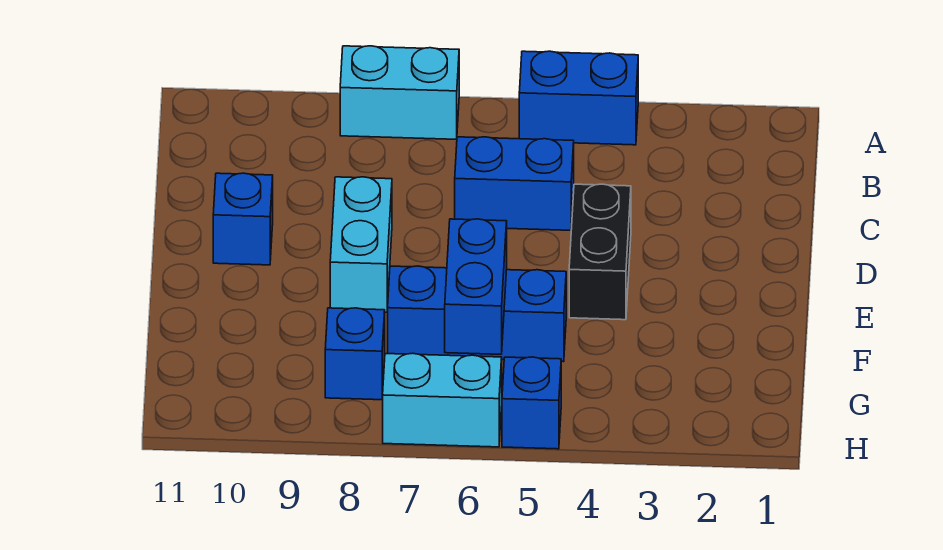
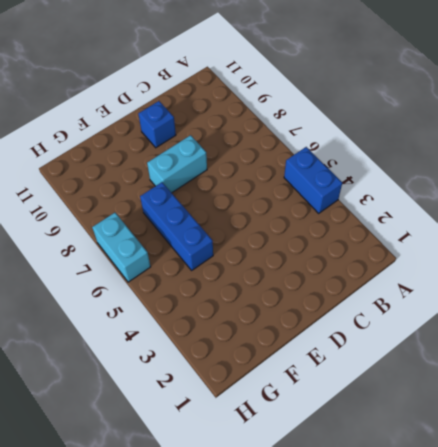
none -> cyan 1x2 brick [340,46,459,139]
none -> blue 1x2 brick [455,137,574,230]

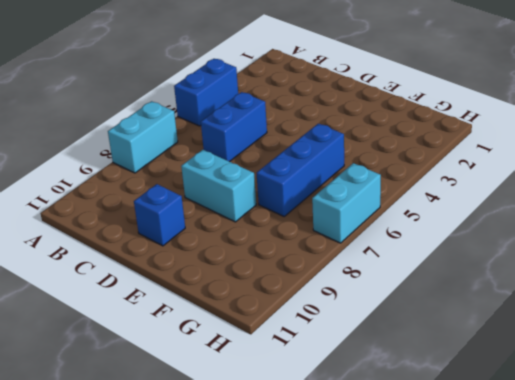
none -> black 1x2 brick [569,184,631,320]
none -> blue 1x1 brick [325,308,385,400]

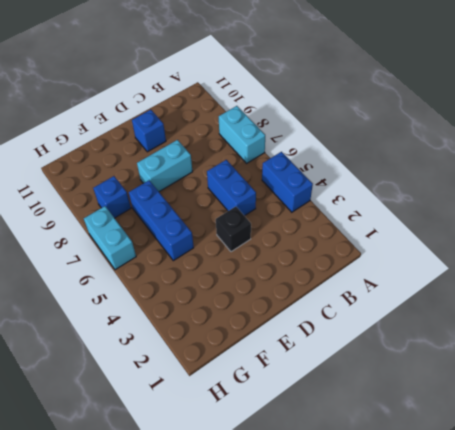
black 1x1 brick [216,206,251,252] -> black 1x2 brick [569,184,631,320]
none -> blue 1x1 brick [502,357,561,449]
none -> blue 1x2 brick [445,219,507,354]

